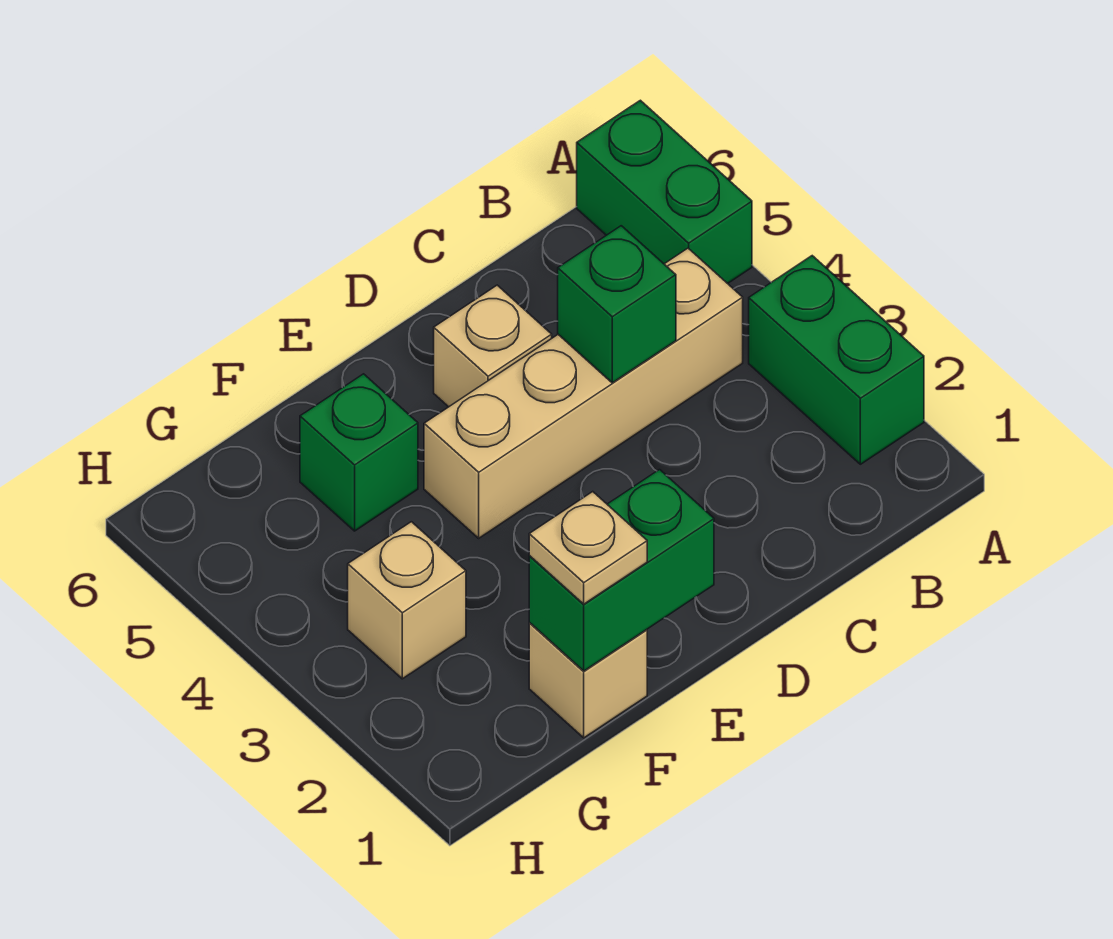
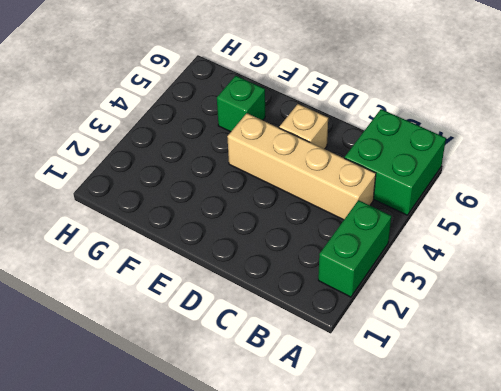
green 2x2 brick [345,109,446,215] -> green 1x2 brick [577,100,752,284]
none -> tan 1x1 brick [529,623,647,738]
none -> tan 1x1 brick [348,522,466,679]

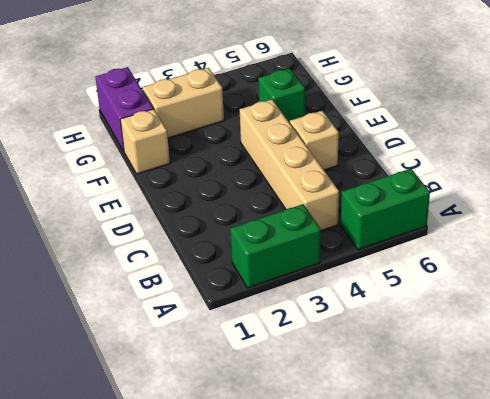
purple 1x2 brick [95,67,153,151] -> none
tan 1x2 brick [142,68,224,138] -> tan 1x1 brick [348,522,466,679]
none -> green 1x1 brick [558,226,676,383]
none -> green 1x2 brick [529,470,714,671]

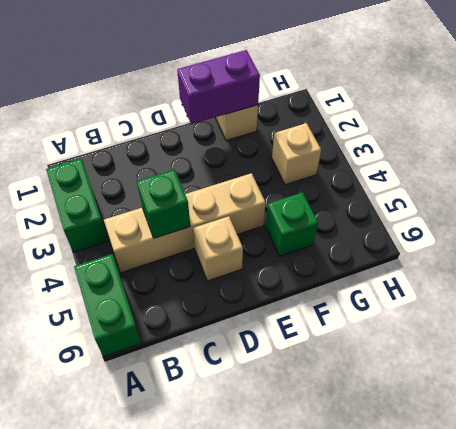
purple 1x2 brick [177,50,260,124] -> green 1x2 brick [529,470,714,671]
none -> tan 1x1 plate [529,492,647,604]

